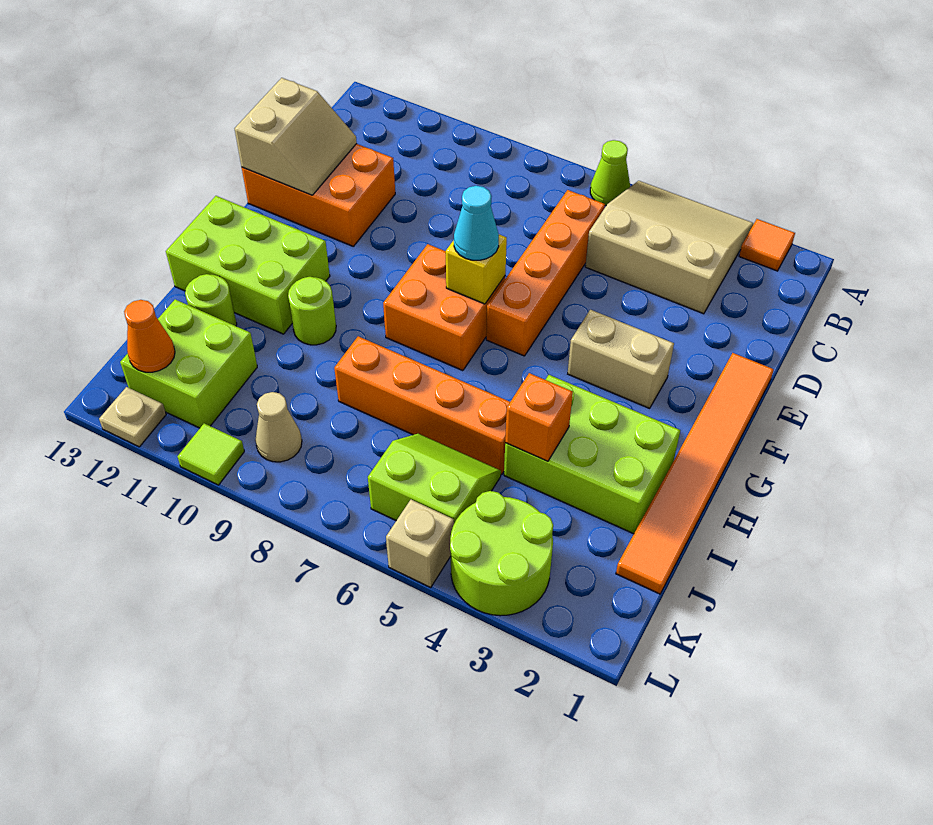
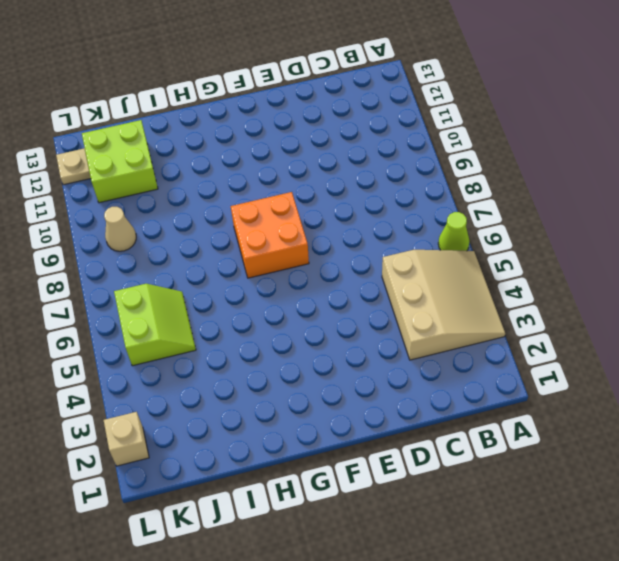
tan 1x1 brick [104,412,149,466] -> tan 1x1 brick moved to [386,500,454,587]
none -> orange 1x1 tile [739,219,795,271]
none -> orange 1x4 brick [486,190,605,356]
none -> orange 2x3 brick [242,144,395,246]

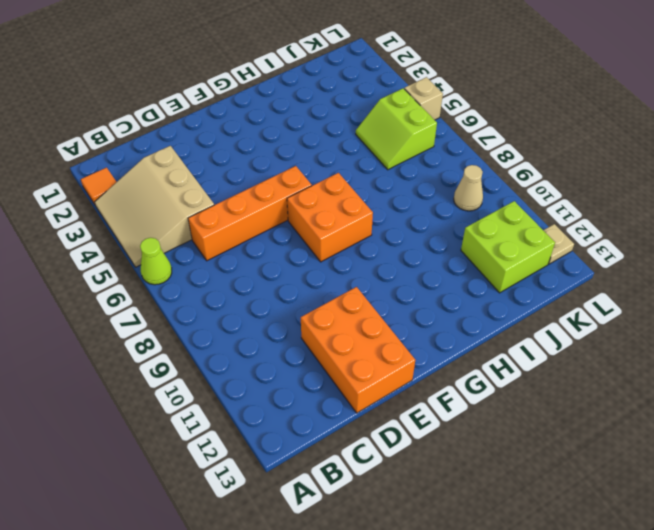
none -> orange 1x6 tile [616,353,774,594]
none -> tan 1x2 brick [568,310,674,408]
none -> lime 2x3 brick [166,196,330,334]

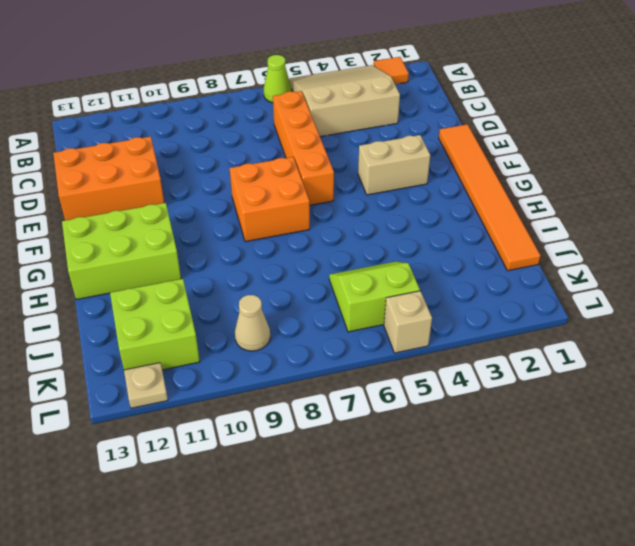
none -> lime 2x3 brick [504,375,680,534]
none -> lime 1x1 round brick [288,277,336,345]
none -> orange 1x4 brick [334,336,510,475]

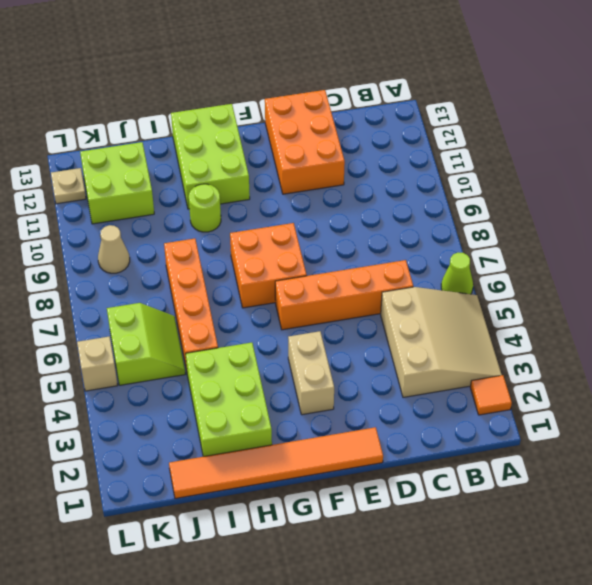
none -> lime 1x1 round brick [185,274,237,326]
none -> lime 2x2 round brick [450,491,553,616]
none -> lime 1x1 tile [178,423,244,485]

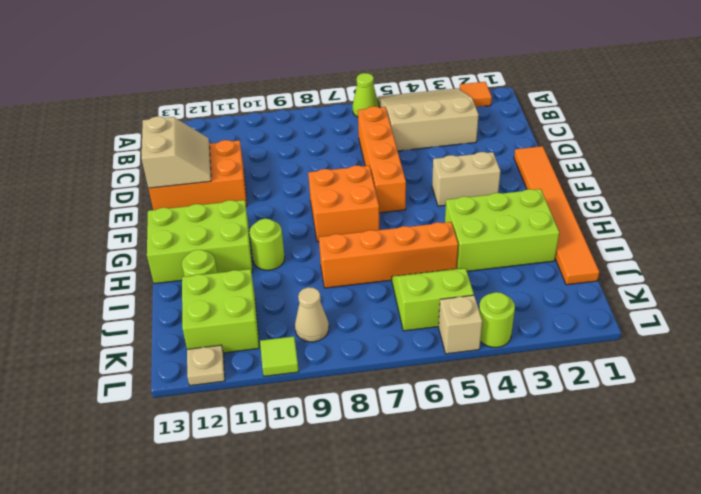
lime 1x1 round brick [479,292,515,347] -> lime 2x2 round brick [450,491,553,616]
none -> yellow 1x1 brick [446,235,507,304]
none -> orange 1x1 brick [505,373,573,461]
none -> orange 1x1 cone [124,300,175,372]

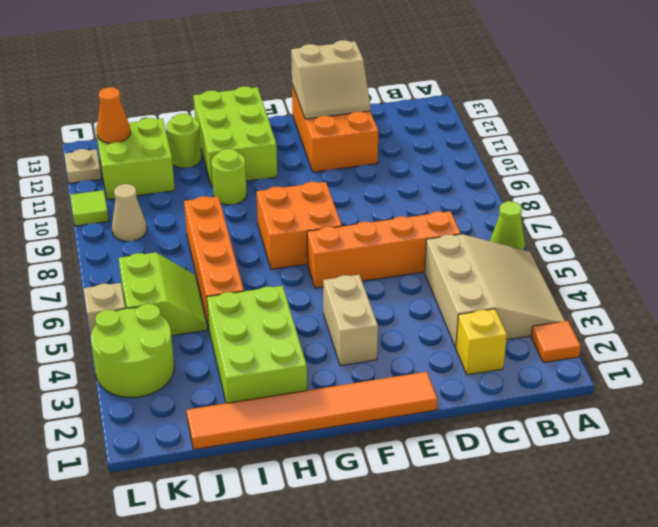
yellow 1x1 brick [456,309,507,375] -> yellow 1x1 brick moved to [446,235,507,304]
none -> orange 1x1 brick [505,373,573,461]
none -> cyan 1x1 cone [454,186,499,260]

